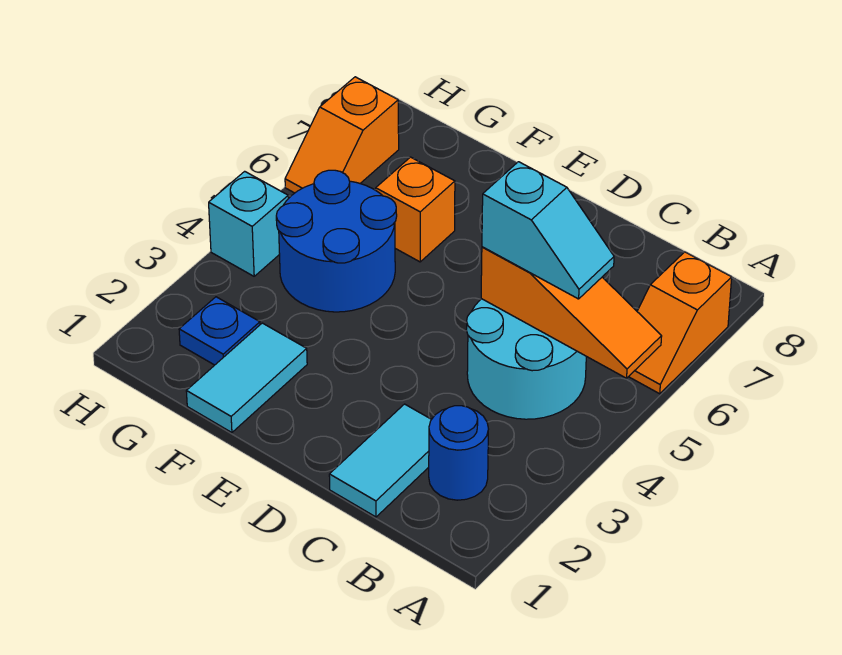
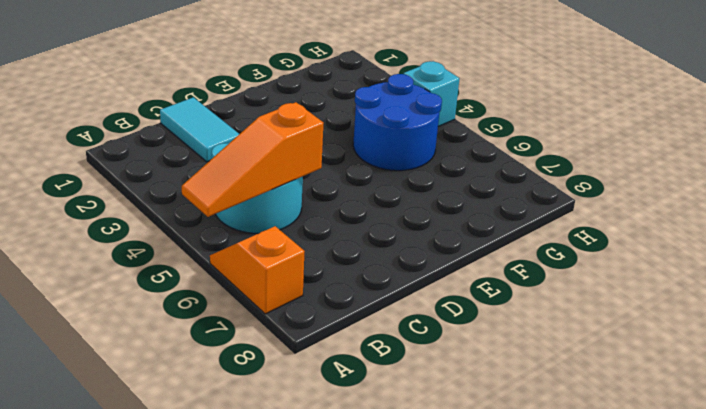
none -> blue 1x1 round brick [429,406,488,500]
none -> cyan 1x2 tile [186,323,307,433]
none -> orange 1x1 brick [376,157,455,262]

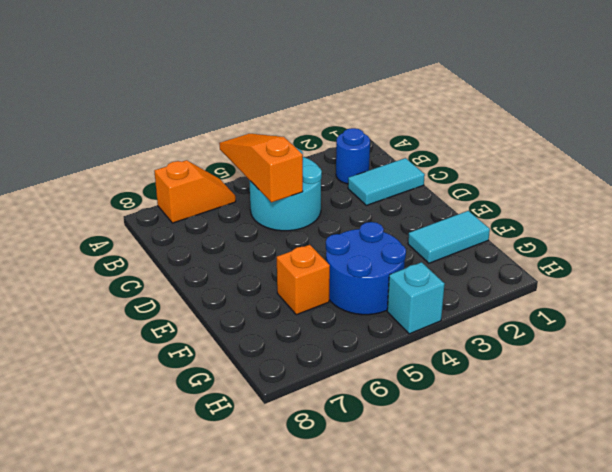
none -> blue 1x1 plate [179,297,260,365]
none -> orange 1x2 slope [285,77,399,193]
none -> cyan 1x2 slope [482,162,614,299]

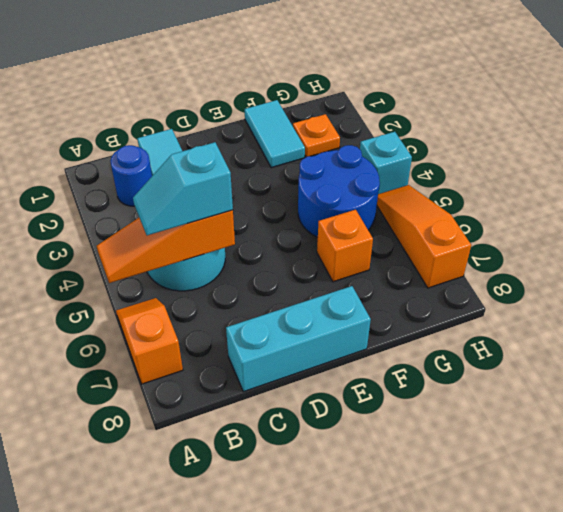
cyan 1x3 brick [226,286,371,392] -> none
orange 1x1 plate [293,114,340,157] -> blue 1x1 plate [179,297,260,365]
orange 1x3 slope [377,185,471,288] -> orange 1x2 slope [285,77,399,193]

